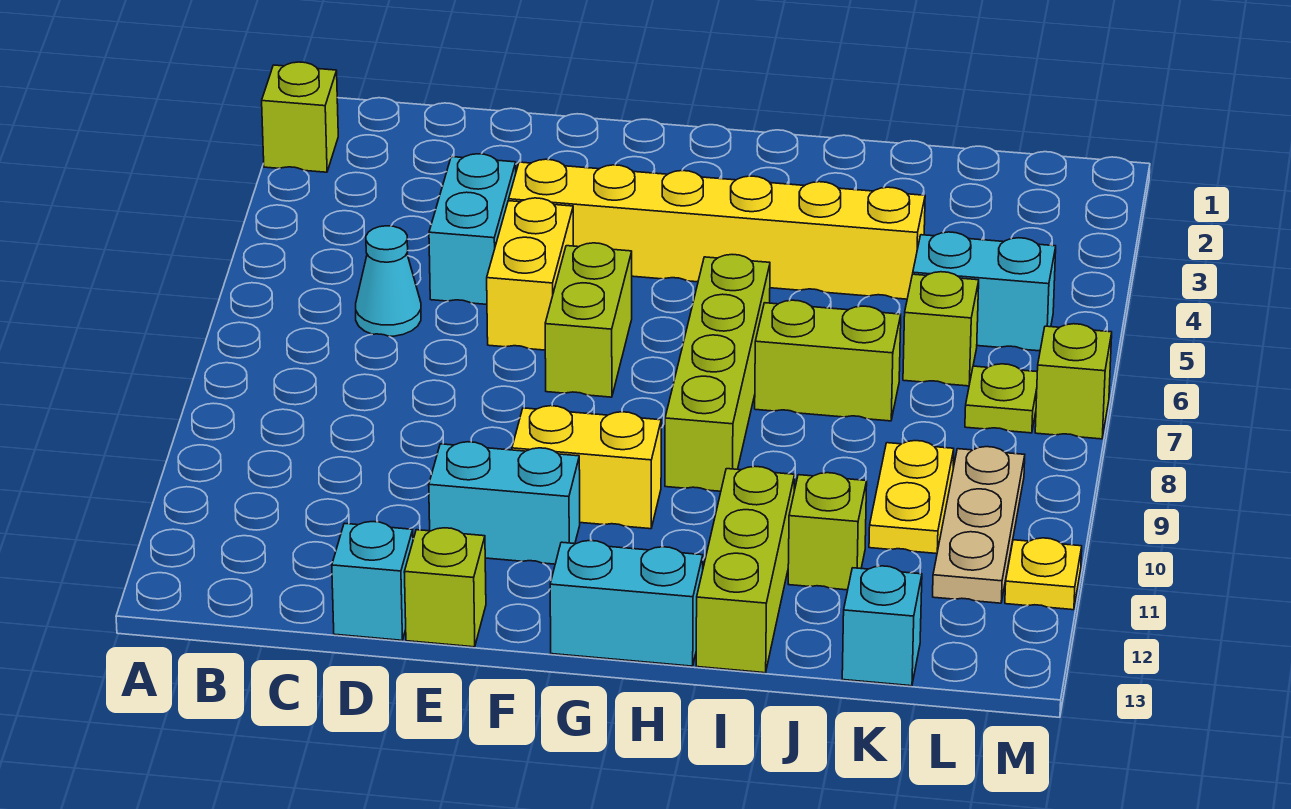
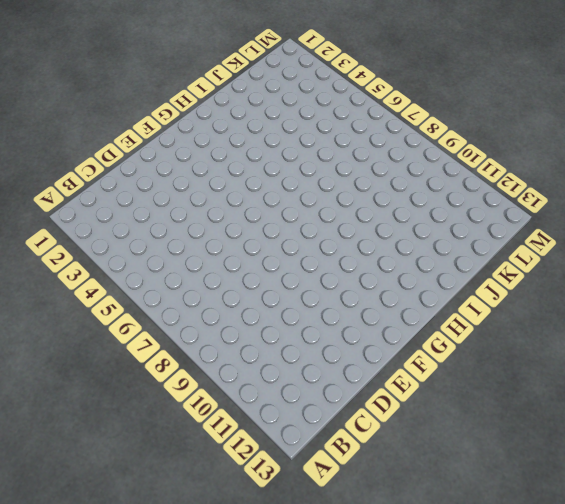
none -> lime 1x1 brick [262,62,338,172]
none -> cyan 1x1 cone [356,226,421,336]
none -> cyan 1x2 brick [429,154,516,304]

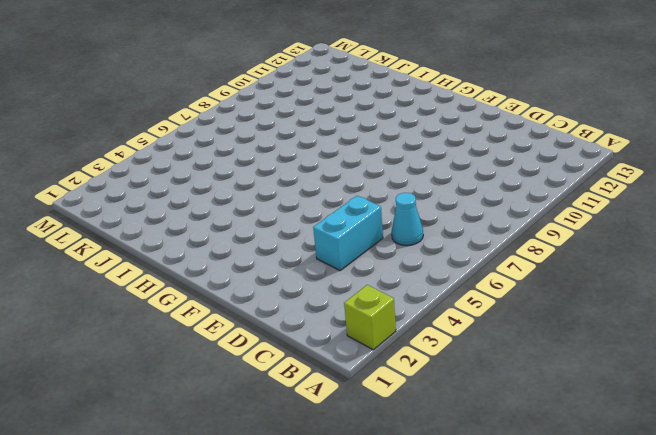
none -> cyan 1x1 brick [332,522,413,640]
none -> yellow 1x6 brick [509,159,925,299]
none -> yellow 1x2 brick [487,198,573,350]

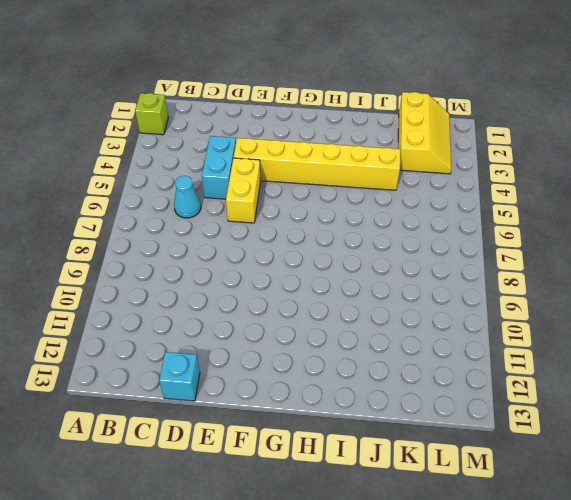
yellow 2x3 slope [398,92,451,174] -> none
none -> cyan 1x2 brick [429,442,580,564]
none -> lime 1x1 brick [404,528,486,647]
none -> lime 1x2 brick [545,243,632,397]

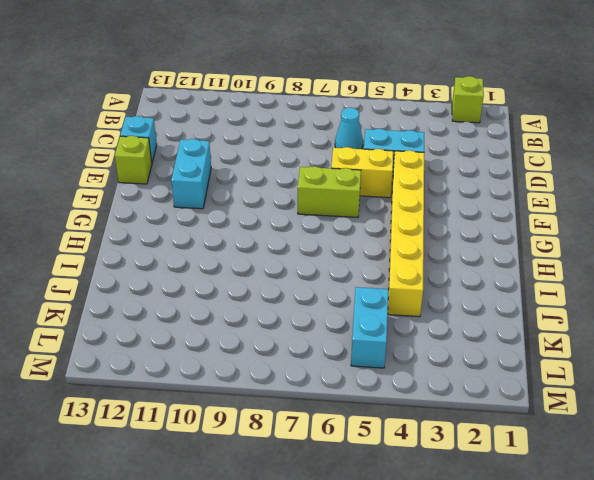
none -> yellow 1x2 brick [512,406,661,529]
none -> cyan 1x2 brick [550,541,703,666]
none -> lime 1x4 brick [665,255,770,491]

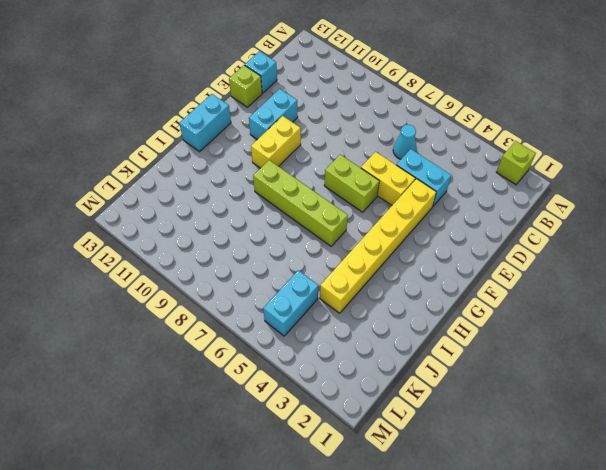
none -> lime 1x2 brick [755,300,901,421]
none -> lime 1x3 brick [696,466,795,673]
none -> lime 1x1 brick [788,473,867,590]

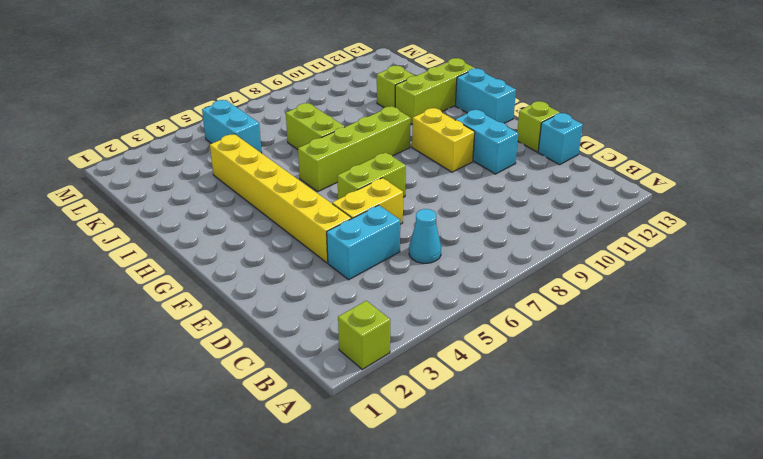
none -> lime 1x1 brick [903,272,979,386]
none -> yellow 1x2 plate [869,441,954,554]
none -> cyan 1x1 brick [842,566,922,686]

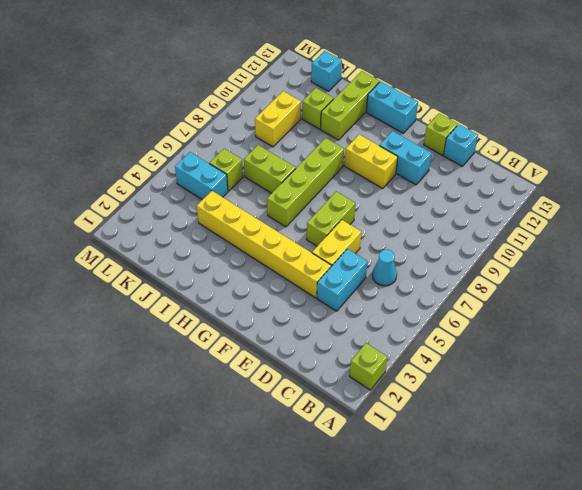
yellow 1x2 brick [255,91,301,147] -> yellow 1x2 plate [869,441,954,554]
none -> lime 1x1 plate [965,364,1037,433]
none -> tan 1x3 plate [933,447,1025,603]
none -> lime 1x1 brick [1035,324,1112,439]

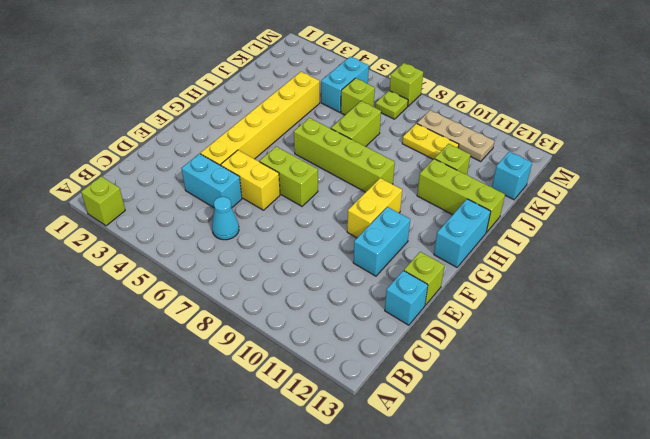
none -> yellow 1x1 plate [1005,538,1082,610]

